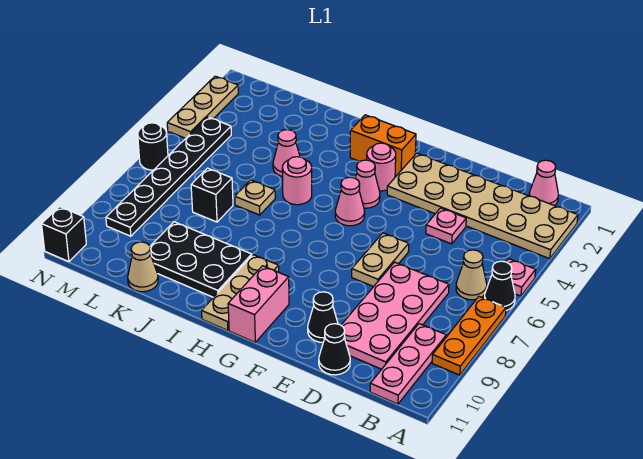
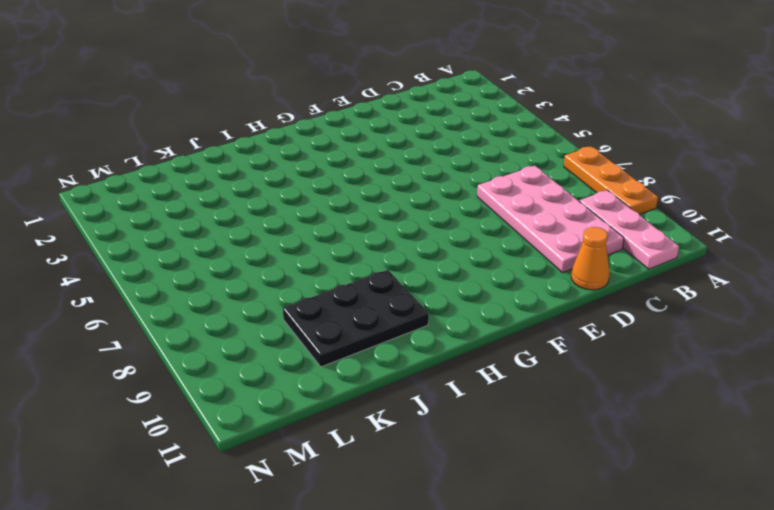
orange 1x1 cone [571,227,610,290] -> black 1x1 cone [319,324,350,375]
none -> tan 2x6 plate [387,153,578,259]
none -> pink 1x1 plate [506,259,536,296]
none -> black 1x1 cone [485,261,515,311]

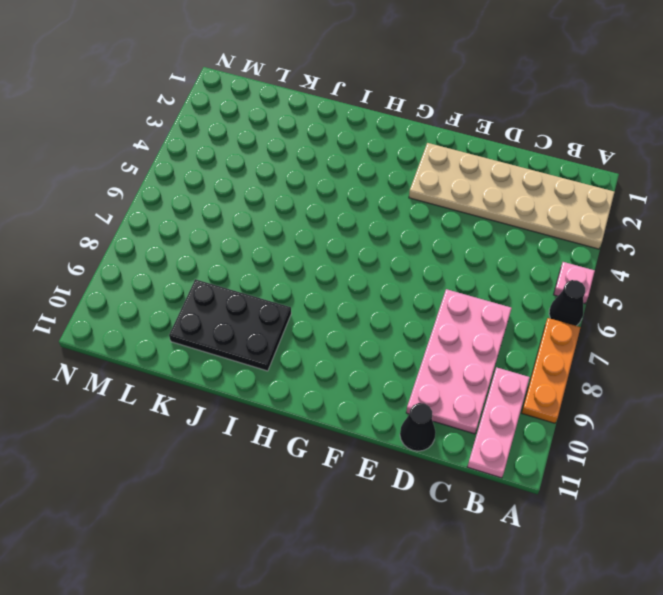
none -> pink 1x1 cone [529,160,558,206]
none -> tan 1x1 cone [456,250,487,300]
none -> pink 1x1 plate [426,208,466,244]

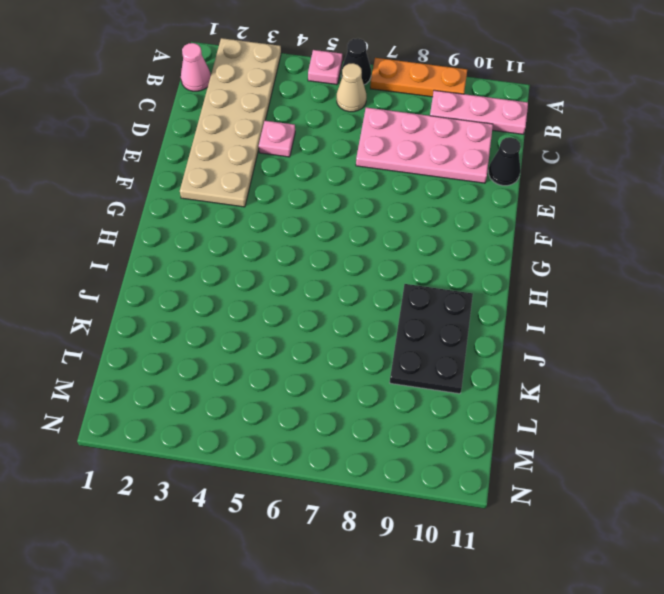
none -> tan 1x2 plate [352,233,409,287]
none -> black 1x1 cone [308,292,338,342]
none -> orange 1x2 brick [350,115,416,176]

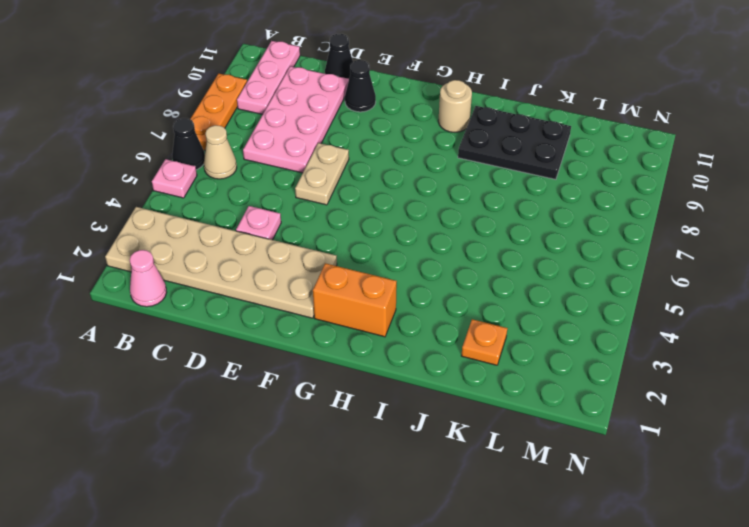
tan 1x1 round brick [438,80,472,132] -> tan 1x3 plate [202,255,279,330]
orange 1x1 plate [461,319,507,365] -> none
none -> pink 1x1 round brick [367,143,396,191]
none -> pink 1x1 cone [355,160,380,208]
none -> pink 1x1 cone [335,177,365,226]

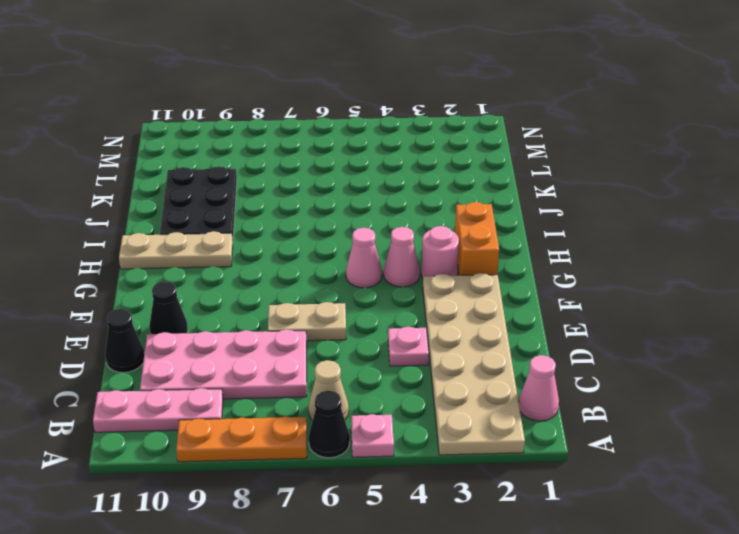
none -> pink 1x2 brick [228,266,289,342]
none -> pink 1x1 round brick [282,157,312,205]
none -> pink 1x1 cone [273,130,300,177]

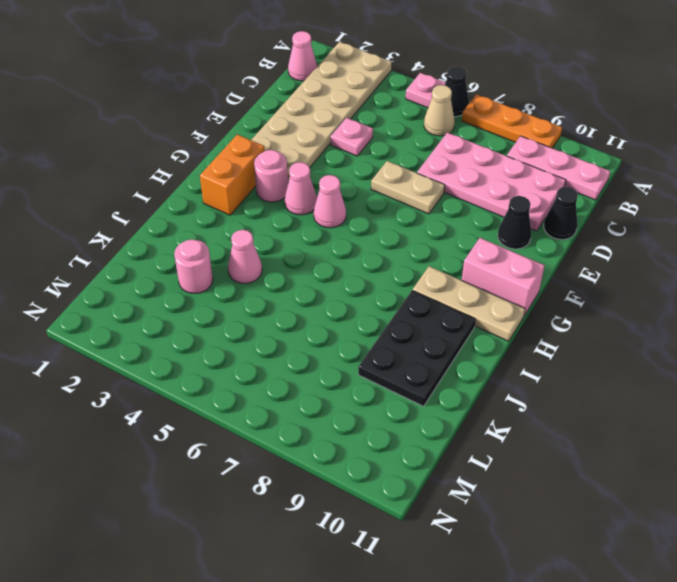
pink 1x1 round brick [174,240,213,293] -> pink 1x1 round brick moved to [282,157,312,205]
none -> tan 1x1 plate [235,180,275,215]
none -> black 1x1 brick [191,168,233,222]
none -> tan 1x1 cone [128,242,158,292]

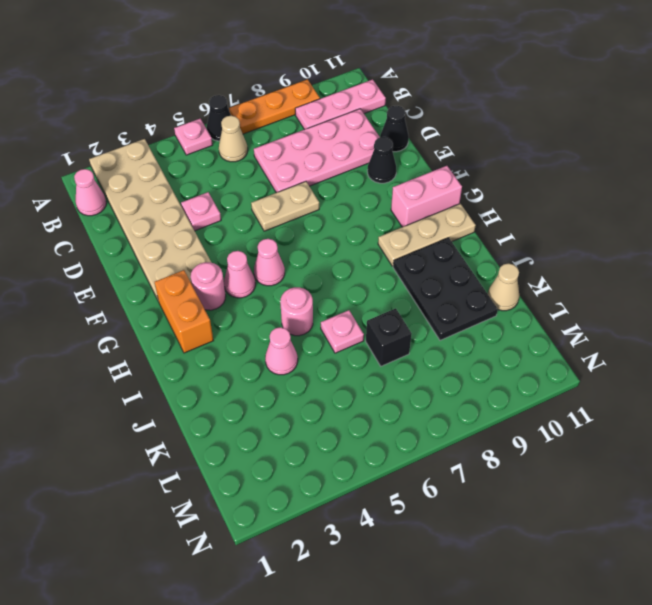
pink 1x1 plate [321,310,364,353] -> tan 1x1 plate [235,180,275,215]
none -> black 1x6 plate [106,117,231,236]
none -> tan 1x3 plate [167,76,238,138]
none -> black 1x1 round brick [138,123,168,170]

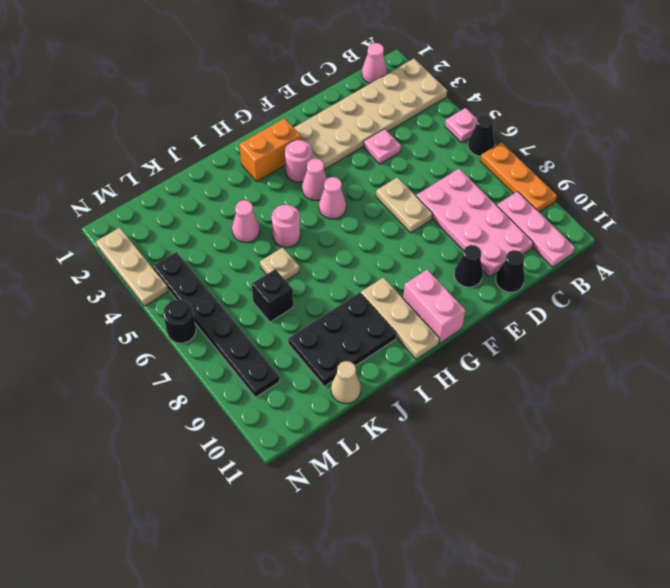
none -> tan 1x1 cone [456,250,487,300]
none -> black 1x1 brick [42,207,86,262]

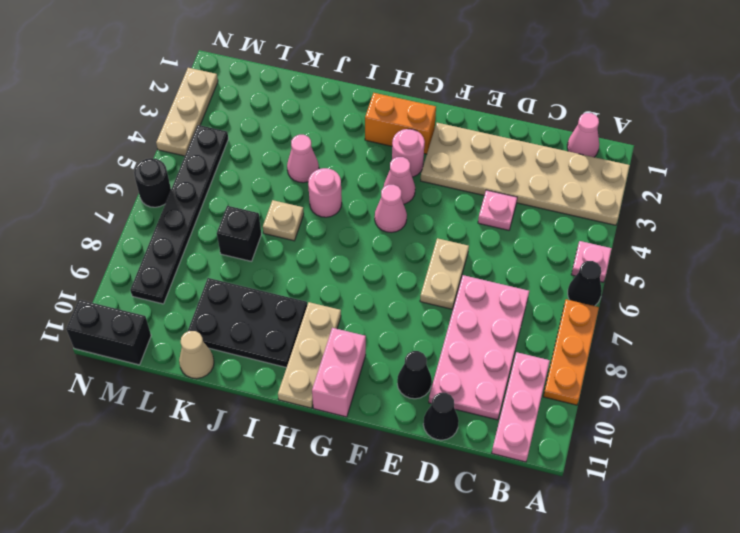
black 1x2 brick [66,300,151,365] -> black 1x1 brick [42,207,86,262]
none -> tan 1x1 cone [456,250,487,300]

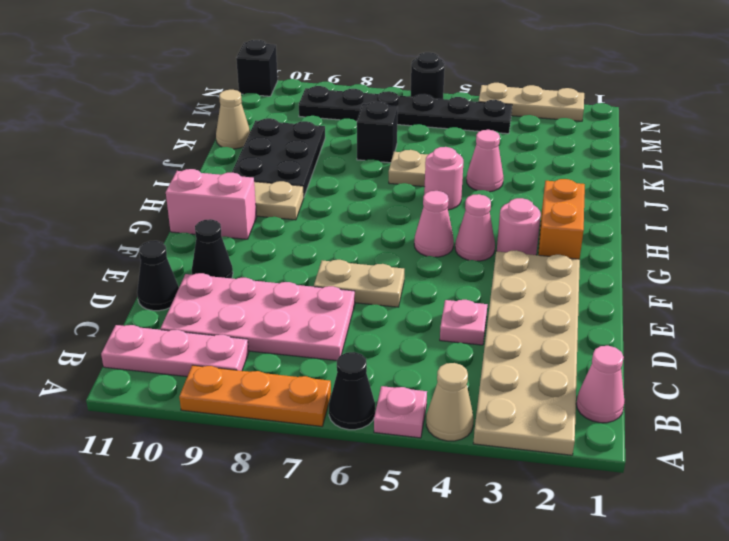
tan 1x1 cone [426,363,474,441] -> tan 1x1 cone moved to [456,250,487,300]

